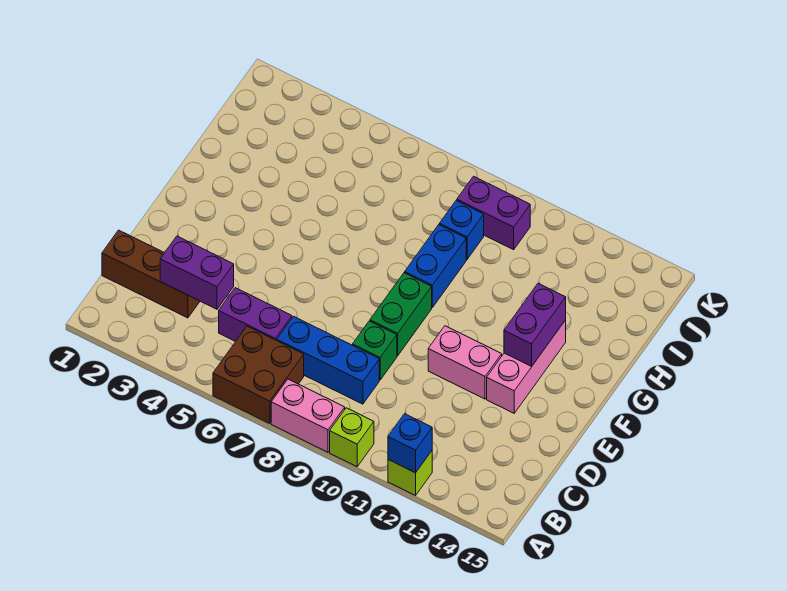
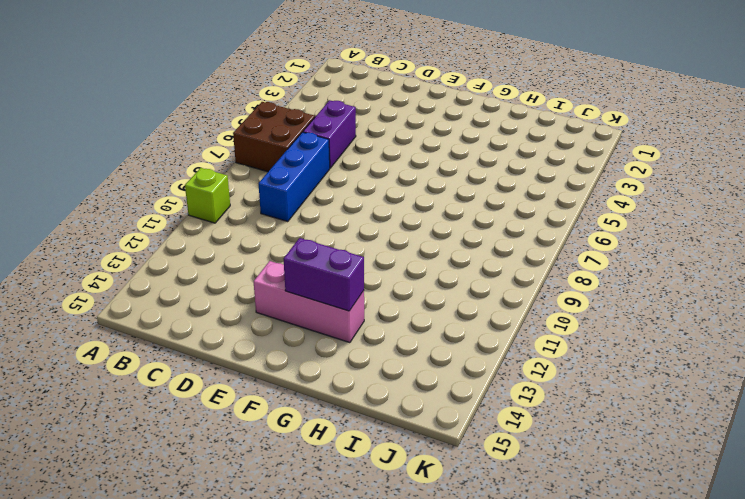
none -> pink 1x2 brick [271,379,345,452]
none -> lime 1x1 brick [388,451,432,495]
none -> brown 1x3 brick [102,230,200,318]

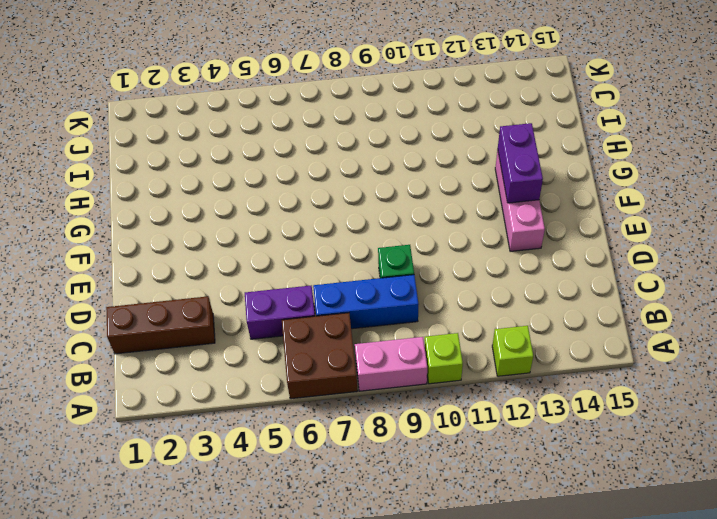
none -> green 1x2 brick [370,273,432,356]
none -> pink 1x2 brick [428,326,502,399]
none -> blue 1x2 brick [405,225,466,307]

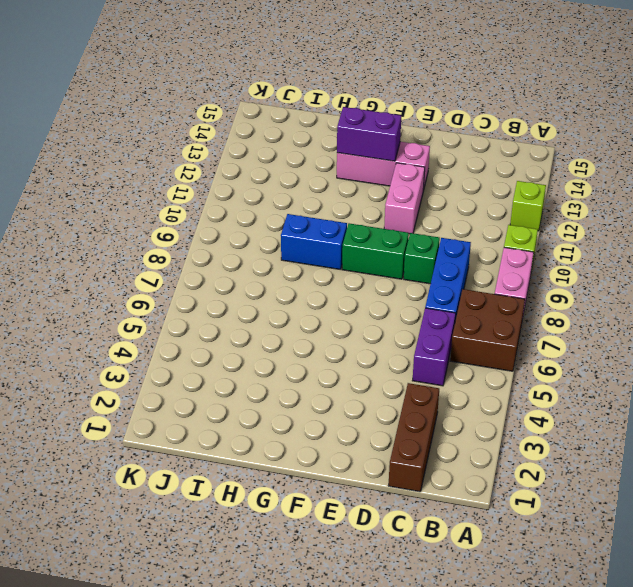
none -> blue 1x1 brick [439,201,484,259]
none -> purple 1x2 brick [457,176,530,250]
none -> blue 1x1 brick [388,414,432,473]

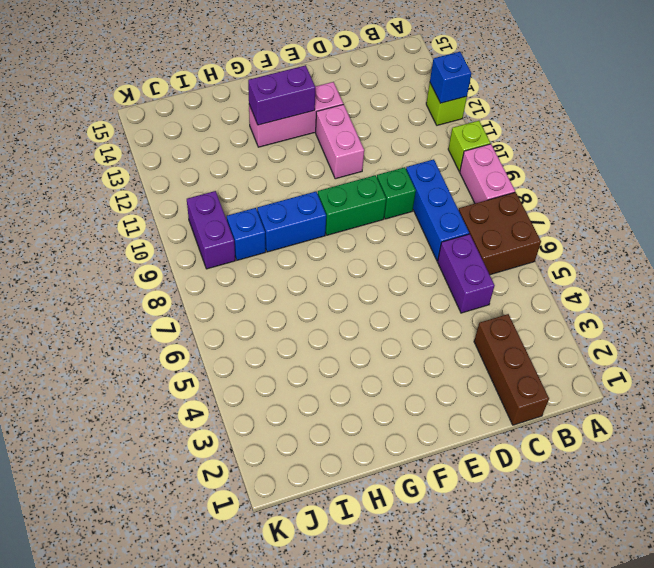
none -> purple 1x2 brick [160,236,234,309]

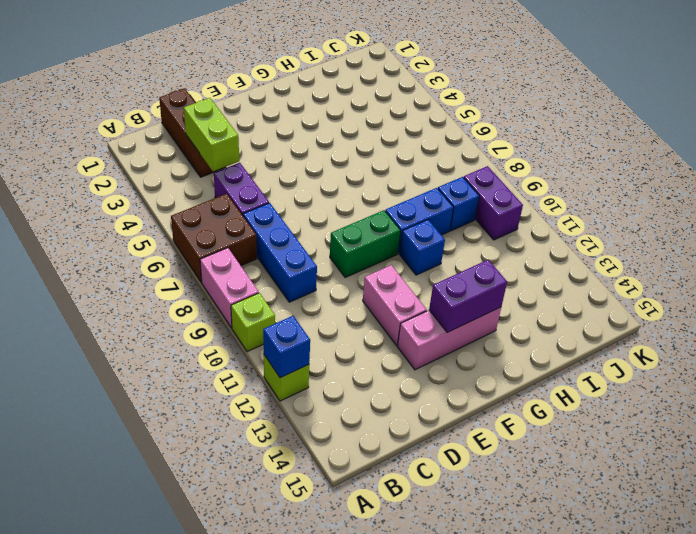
lime 1x2 brick [184,98,239,171] -> purple 1x2 brick [160,236,234,309]
blue 1x1 brick [400,220,445,275] -> none
none -> green 1x1 brick [353,321,397,380]

